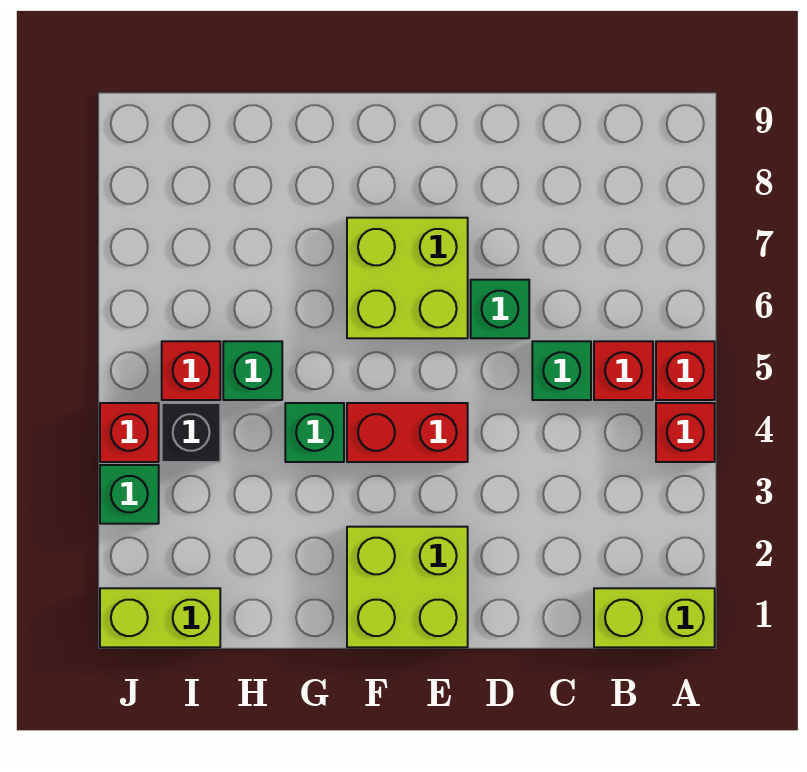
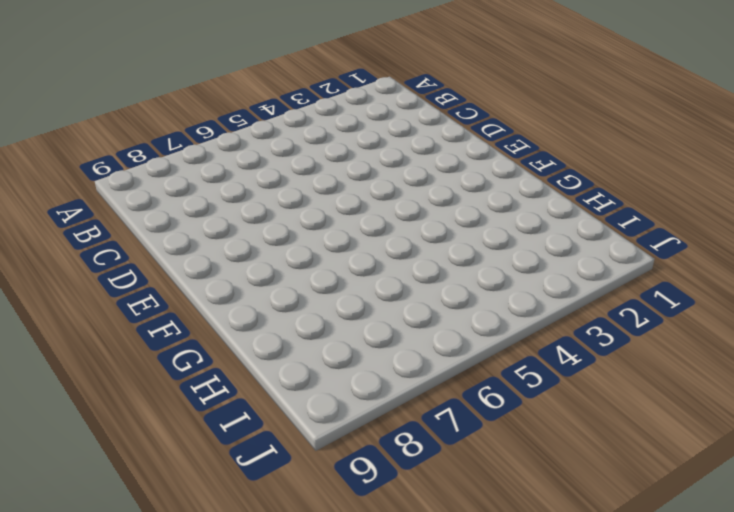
none -> lime 1x2 brick [594,588,715,647]
none -> red 1x1 brick [656,403,715,462]
none -> red 1x1 brick [656,341,715,400]

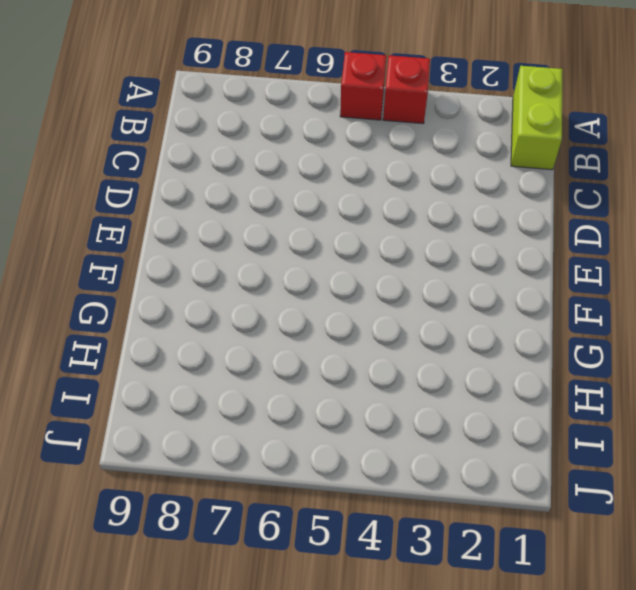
none -> red 1x1 brick [594,341,653,400]
none -> green 1x1 brick [532,341,591,400]
none -> green 1x1 brick [471,280,529,338]

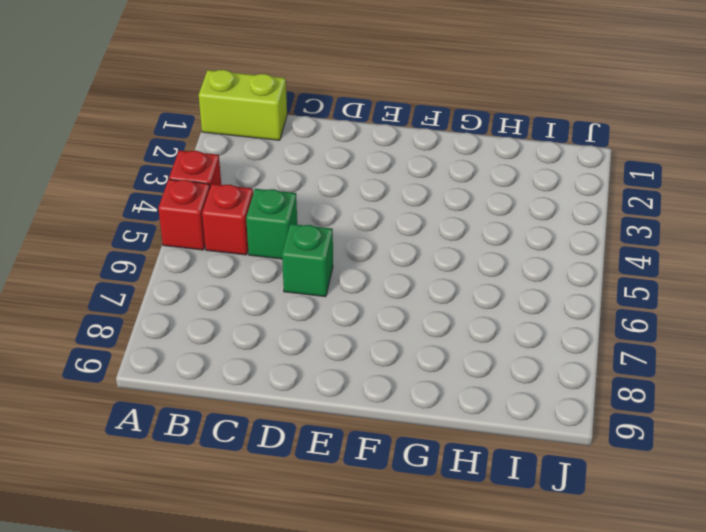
none -> lime 2x2 brick [347,527,468,647]
none -> red 1x2 brick [347,403,468,462]
none -> lime 2x2 brick [347,218,468,338]

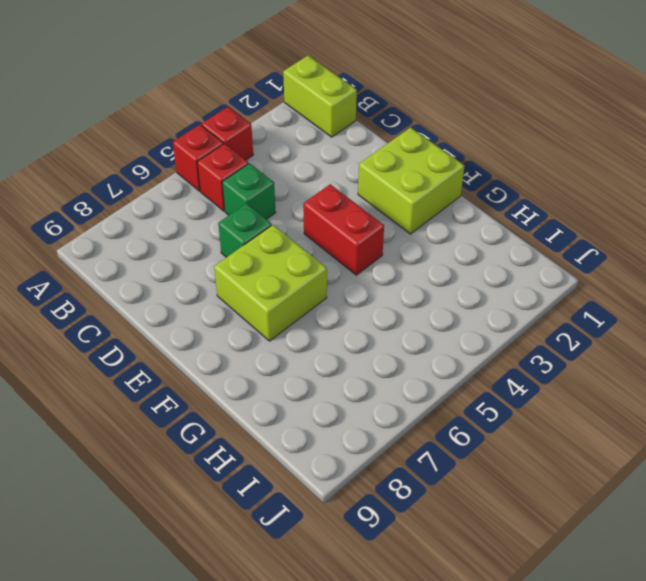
none -> green 1x1 brick [285,403,344,462]
none -> green 1x1 brick [223,341,282,400]
none -> lime 1x2 brick [100,588,220,647]

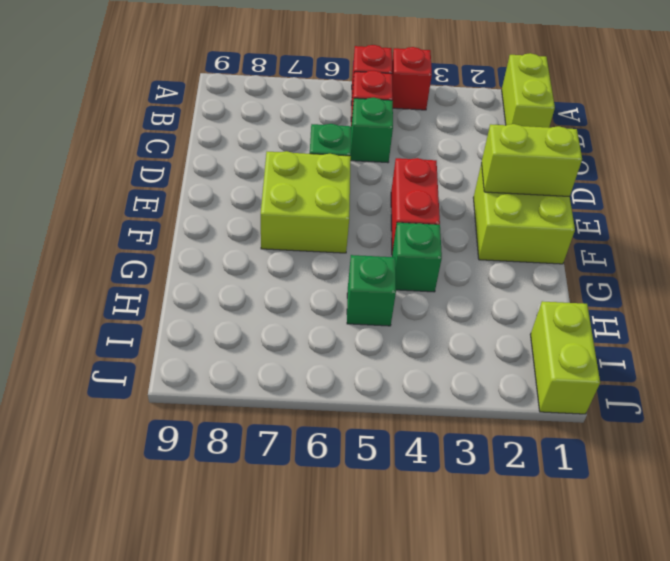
lime 1x2 brick [481,124,582,197] -> none
none -> black 1x1 brick [162,403,220,462]
none -> red 1x1 brick [162,341,220,400]
none -> green 1x1 brick [100,465,159,524]

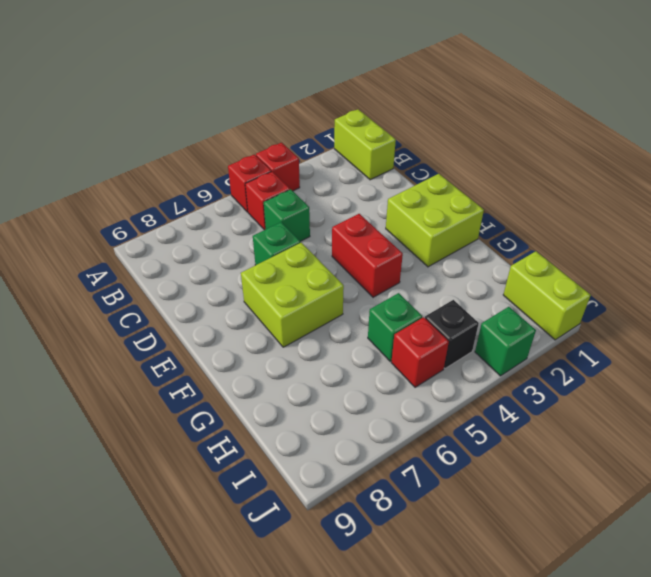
none -> green 1x1 brick [285,403,344,462]
none -> red 1x1 brick [100,403,159,462]

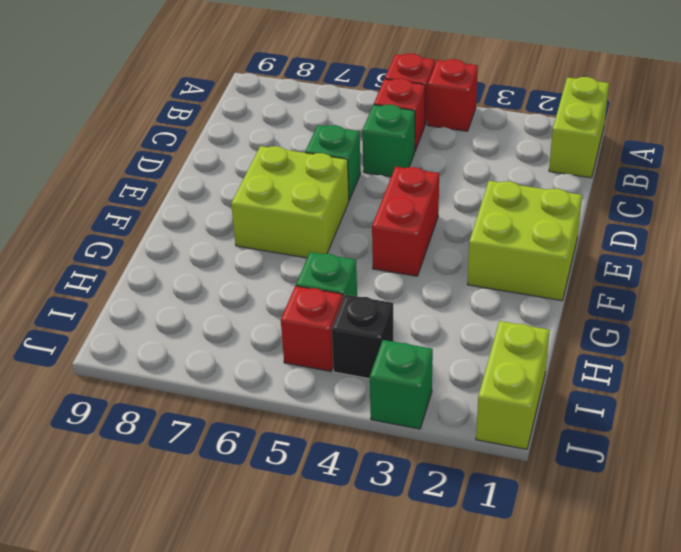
none -> green 1x1 brick [285,403,344,462]
none -> red 1x1 brick [100,403,159,462]

